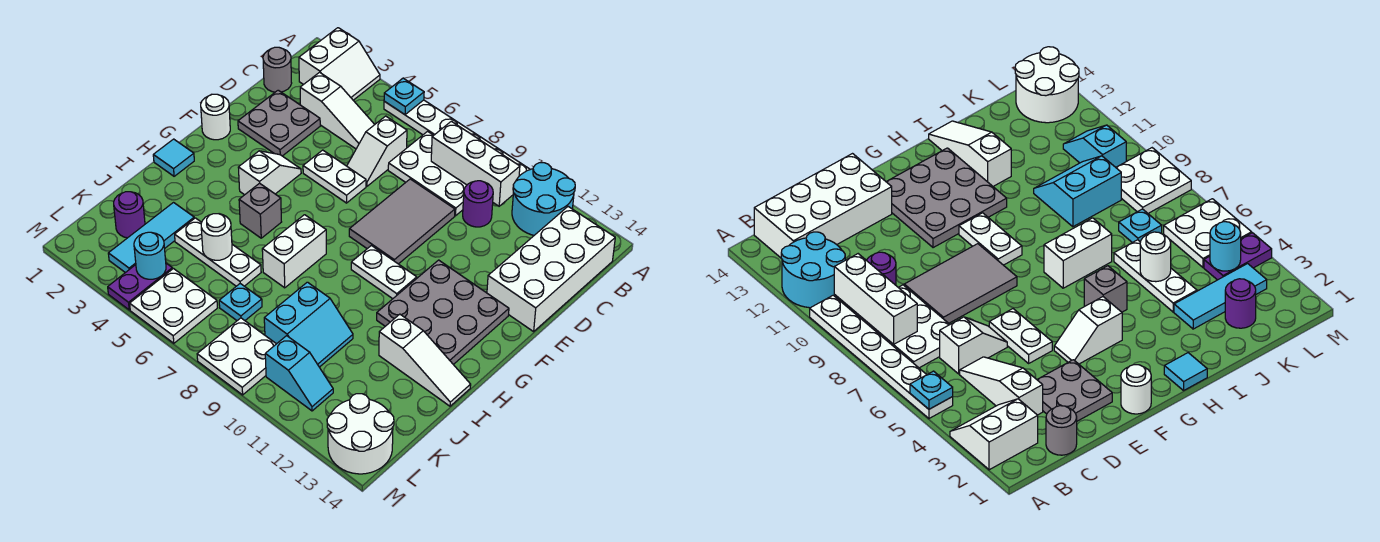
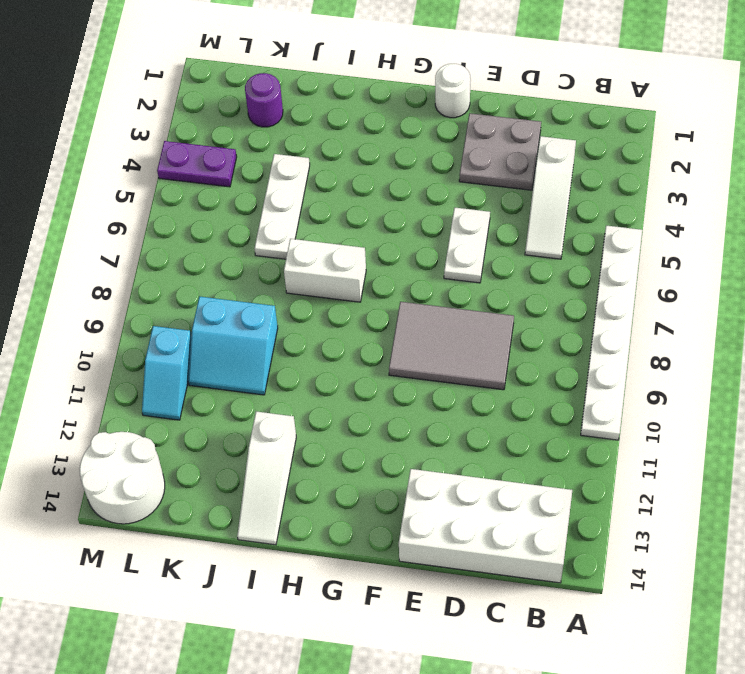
none -> white 2x2 slope [299,28,380,100]
none -> cyan 2x2 round brick [512,163,575,235]
none -> white 2x3 plate [388,131,467,216]
none -> grey 1x1 round brick [263,47,292,92]

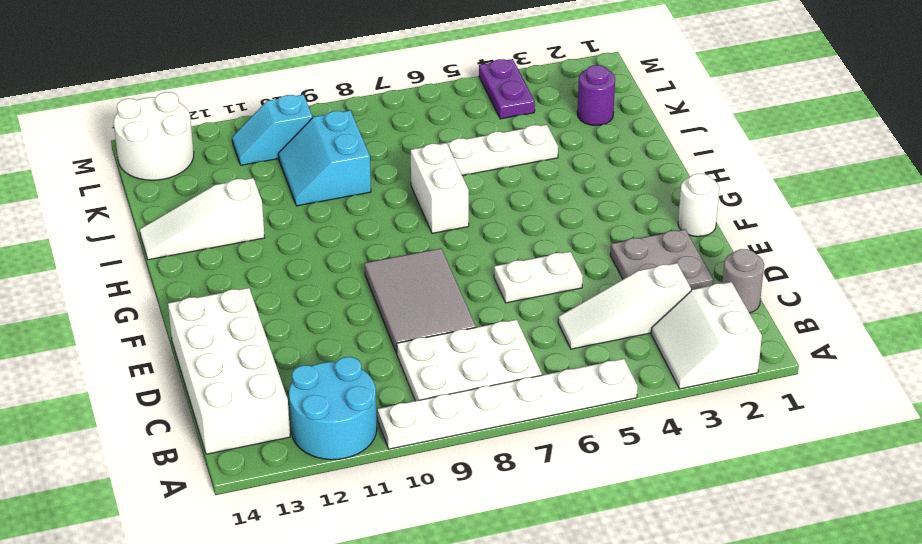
none -> white 1x2 slope [347,116,407,186]
none -> purple 1x1 round brick [463,181,493,227]
none -> white 1x2 slope [238,151,301,195]
none -> grey 3x3 plate [377,260,509,365]

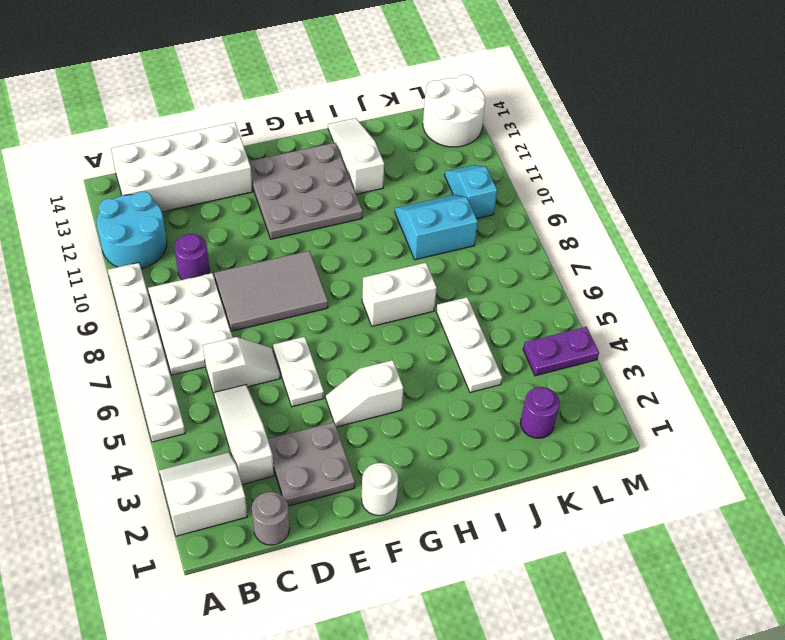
none -> white 1x2 plate [351,246,417,299]
none -> cyan 1x1 tile [153,139,194,176]
none -> grey 1x1 brick [239,183,281,238]
none -> cyan 1x3 tile [108,203,194,273]

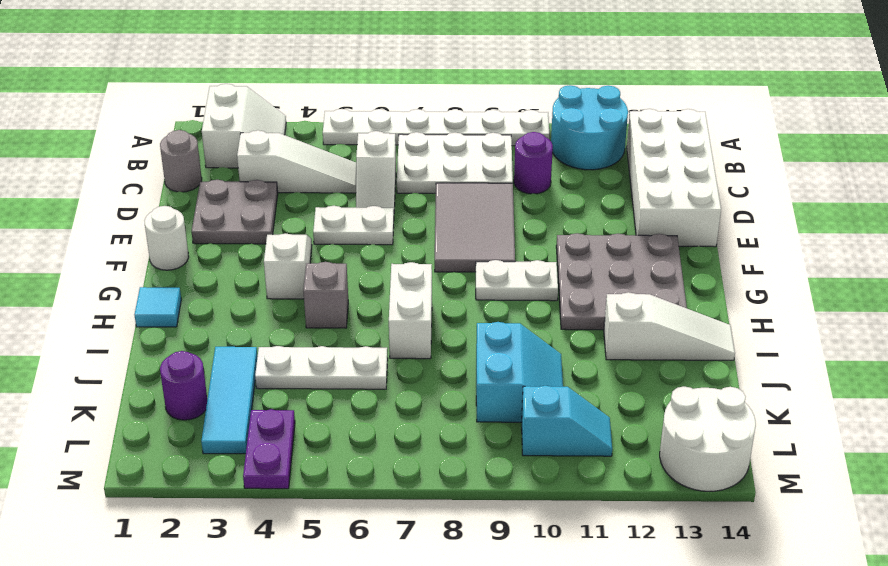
none -> cyan 1x1 plate [219,284,262,321]
none -> white 2x2 plate [130,269,217,343]
none -> white 2x2 plate [197,318,276,395]
none -> cyan 1x1 plate [384,78,424,115]

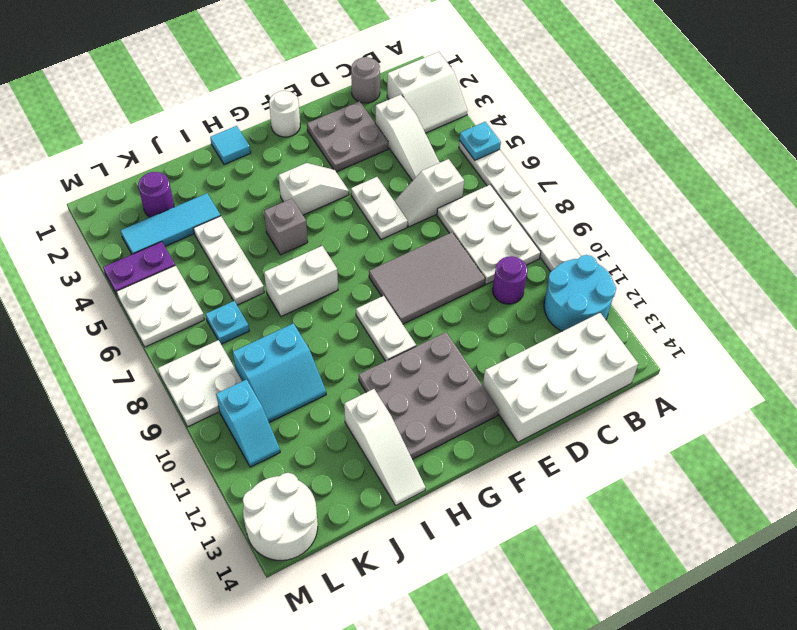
none -> white 1x3 brick [431,121,520,206]
none -> white 1x1 round brick [201,214,232,260]
none -> cyan 1x1 round brick [134,232,166,279]

